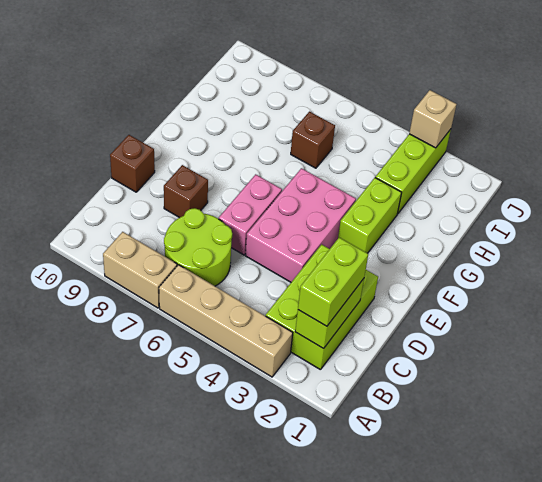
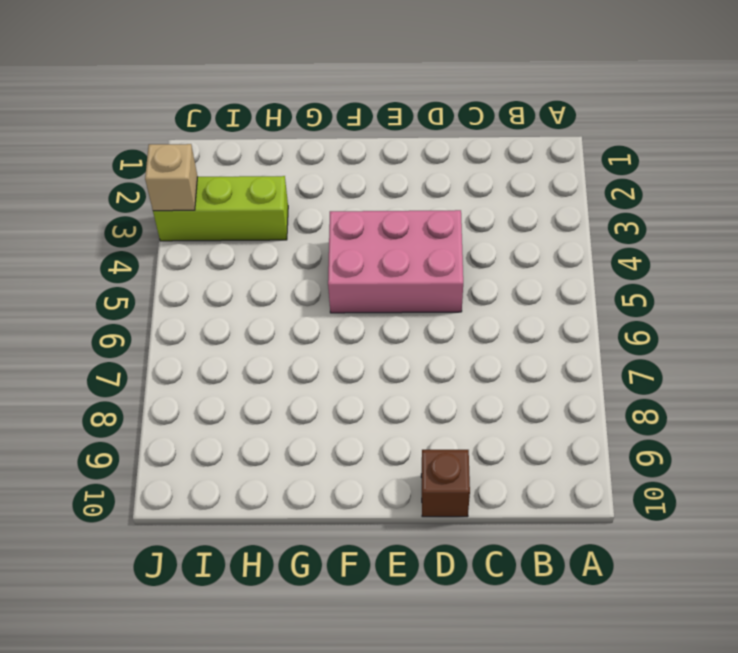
none -> tan 1x4 brick [159,265,293,377]
none -> tan 1x2 brick [103,232,177,308]
none -> lime 2x3 brick [266,244,378,370]

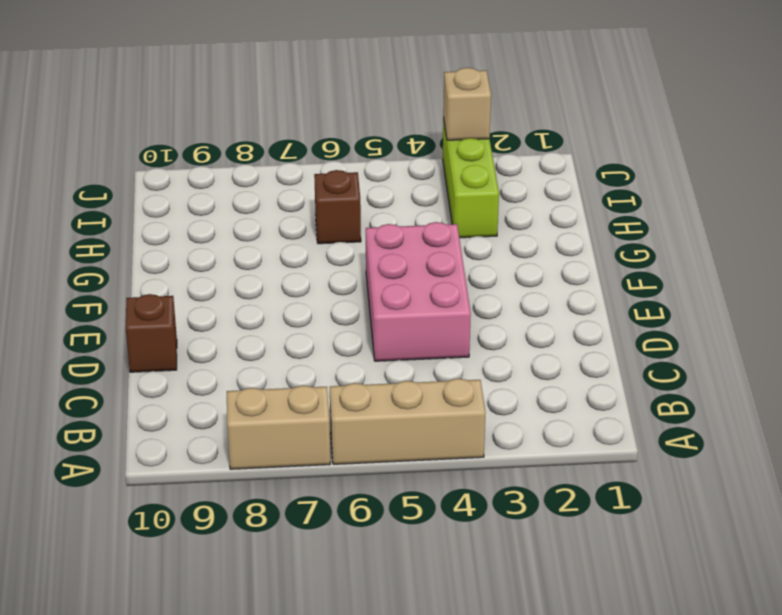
tan 1x3 brick [330,378,486,464] -> tan 1x4 brick [159,265,293,377]
none -> lime 2x3 brick [266,244,378,370]
none -> lime 2x2 round brick [164,208,232,286]
none -> pink 1x2 brick [219,174,282,255]

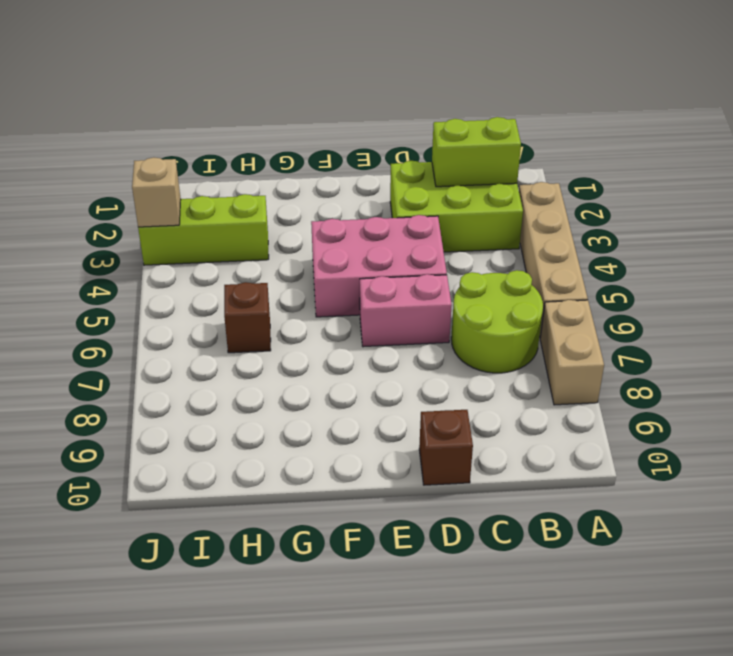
none -> brown 1x1 brick [164,165,208,218]
none -> lime 1x2 brick [338,178,402,253]
none -> lime 1x2 brick [298,238,368,326]

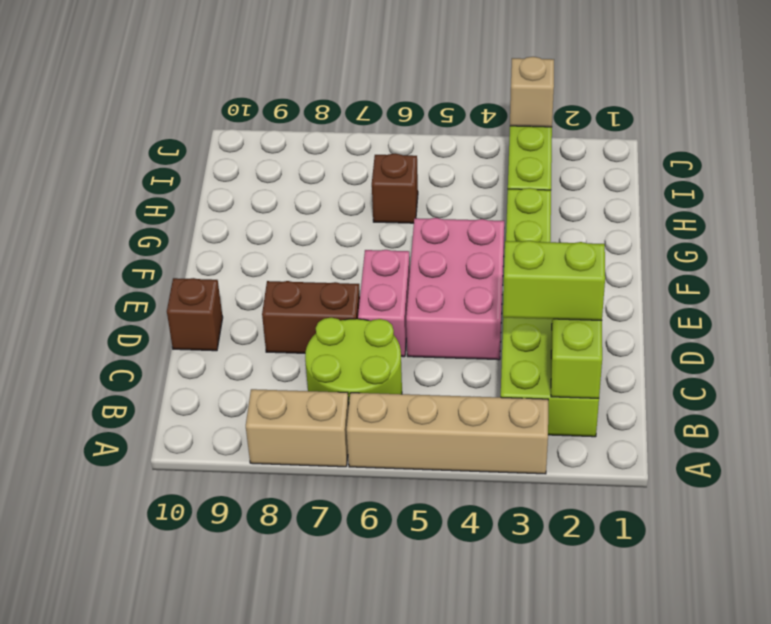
lime 1x2 brick [503,241,605,320] -> lime 1x2 brick turned to [298,238,368,326]
brown 1x2 brick [262,281,360,353] -> brown 1x1 brick [164,165,208,218]

